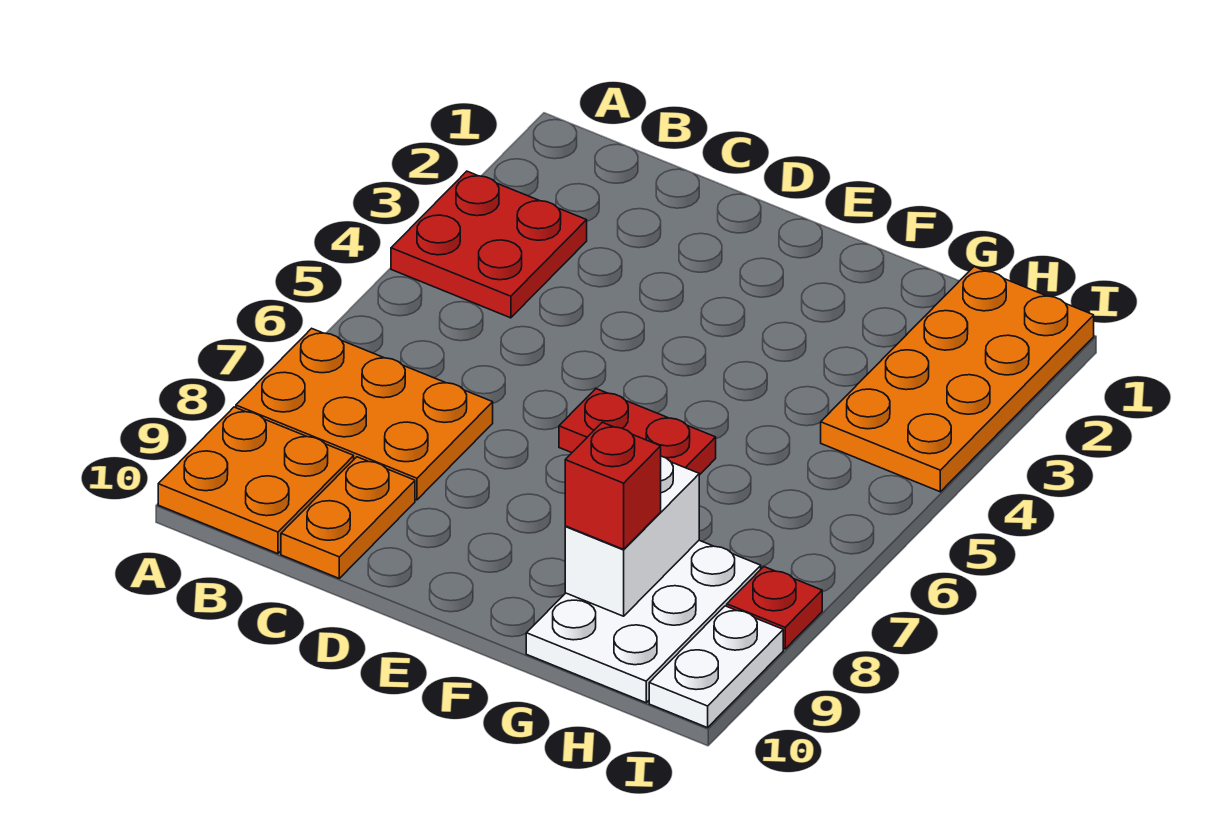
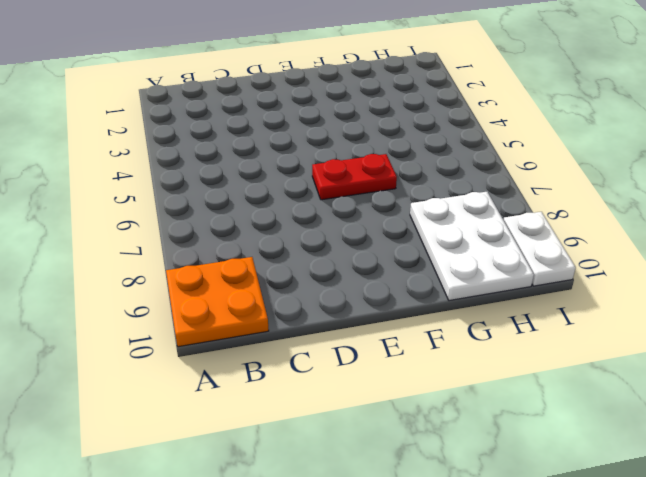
none -> red 2x2 plate [391,171,587,318]
none -> orange 2x3 plate [236,328,493,500]

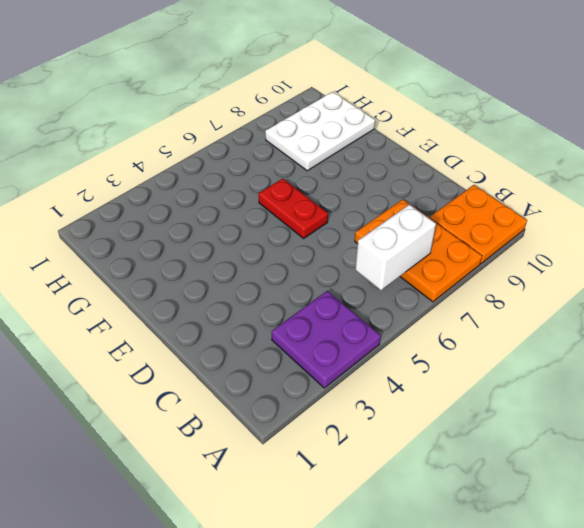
purple 2x2 plate [272,291,381,388] -> red 2x2 plate [391,171,587,318]
white 1x2 brick [355,204,436,290] -> white 1x2 brick moved to [565,456,699,616]
none -> orange 1x2 plate [281,457,415,578]
none -> orange 2x4 plate [821,267,1094,492]

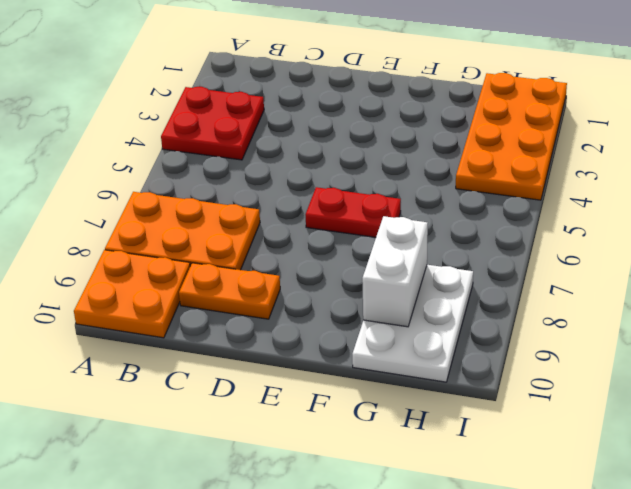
orange 1x2 plate [179,263,280,319] -> orange 1x2 plate turned to [281,457,415,578]
none -> red 1x1 plate [727,567,822,649]
none -> white 1x2 plate [649,606,783,728]

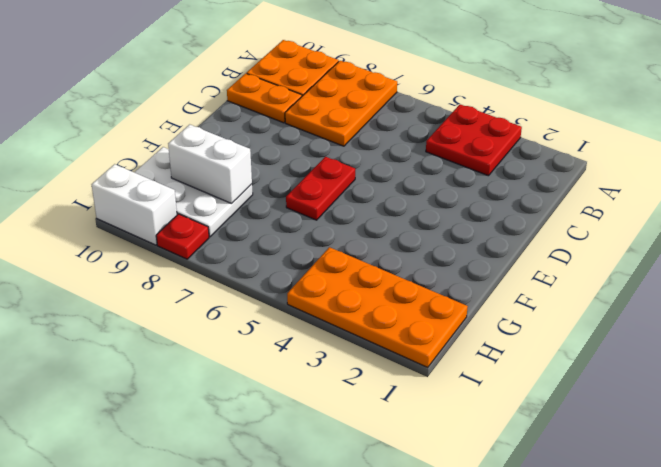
white 1x2 brick [92,164,177,245] -> white 1x2 plate [649,606,783,728]
none -> red 1x1 brick [565,422,661,549]

